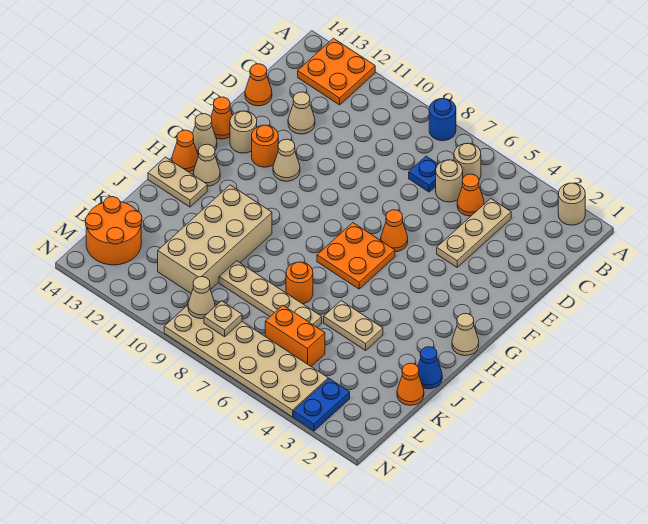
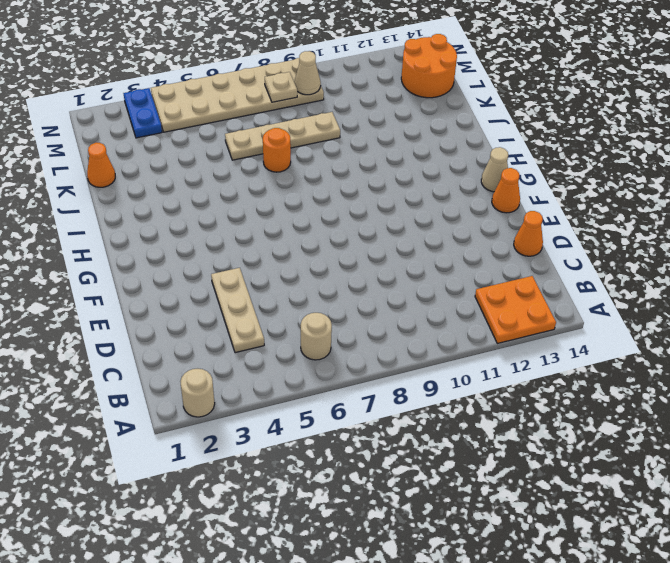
none -> blue 1x1 round brick [429,99,456,141]
none -> orange 1x1 cone [457,174,484,216]
none -> tan 1x1 round brick [436,160,463,202]
none -> blue 1x1 plate [409,156,438,192]

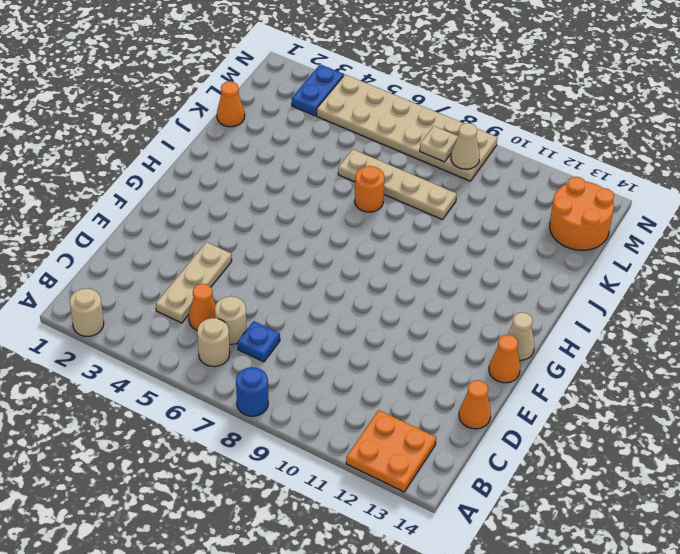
none -> tan 1x1 cone [288,92,315,134]
none -> orange 1x1 cone [381,210,408,252]
none -> tan 1x1 cone [273,139,300,181]
none -> orange 1x1 round brick [252,125,278,167]

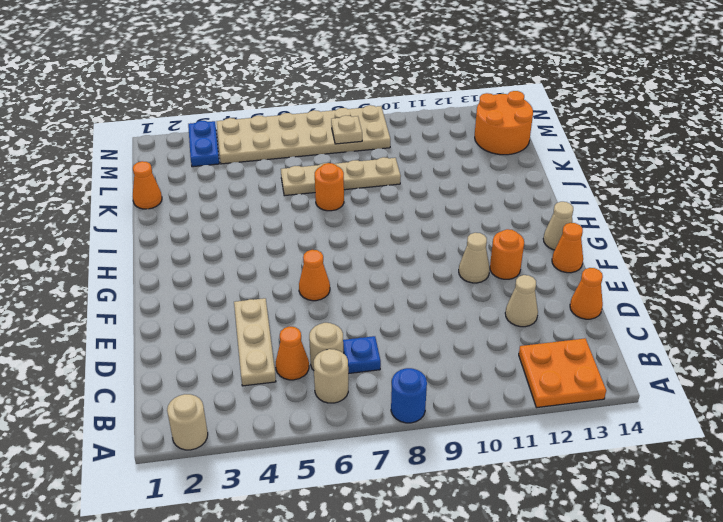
none -> tan 1x1 round brick [230,111,257,153]
none -> orange 2x2 plate [317,223,395,289]
none -> tan 1x1 cone [452,314,479,356]
none -> tan 1x1 cone [193,144,220,186]

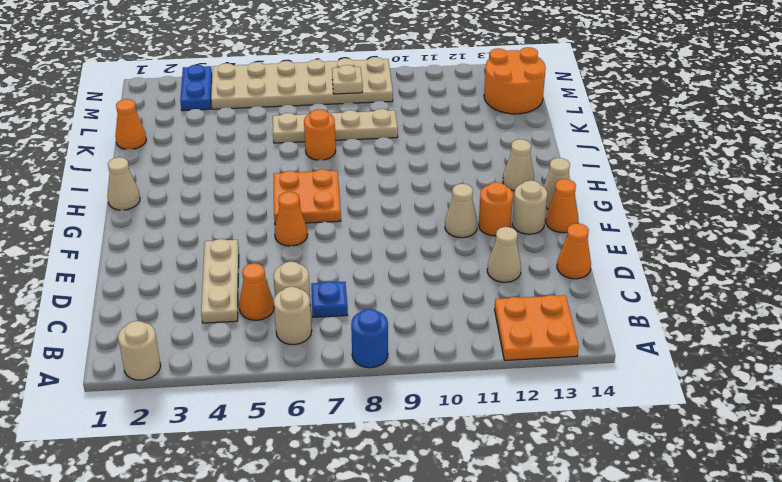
none -> orange 1x1 cone [172,130,198,172]
none -> tan 2x4 brick [158,185,272,293]
none -> tan 1x2 plate [148,157,207,207]
none -> blue 1x1 cone [418,347,442,389]

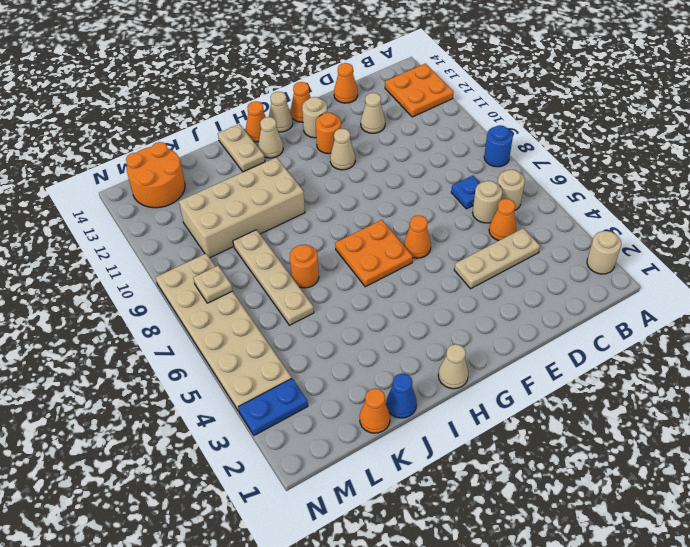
none -> tan 1x2 plate [324,301,383,350]
none -> orange 1x2 brick [265,306,325,366]
none -> tan 1x1 cone [188,277,215,319]

